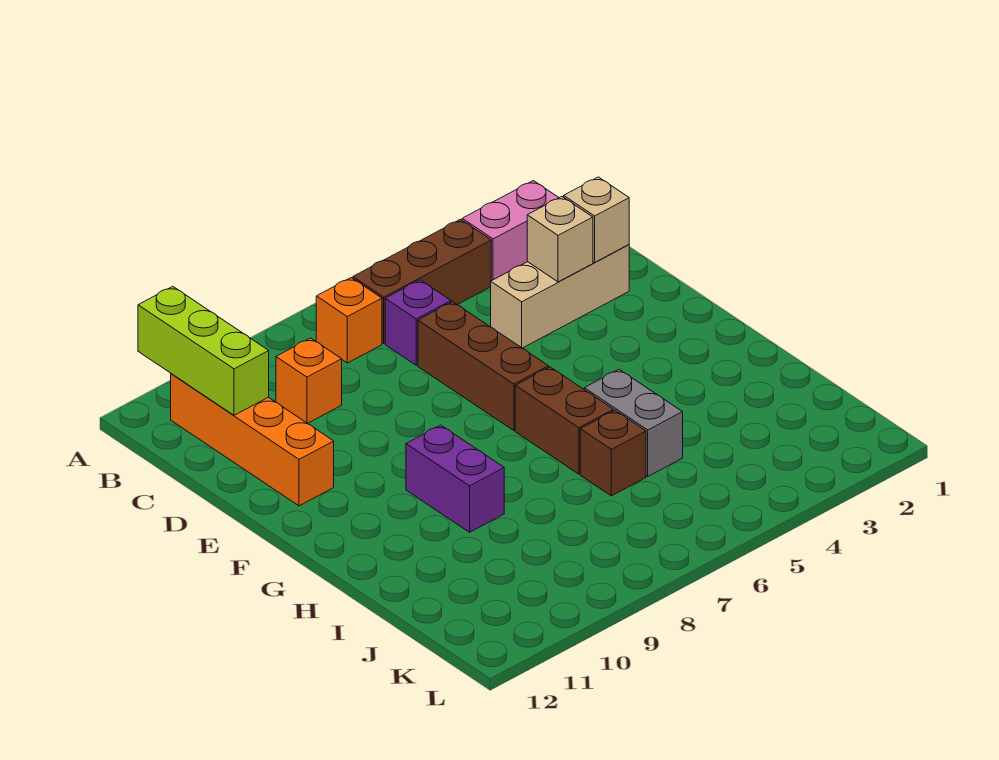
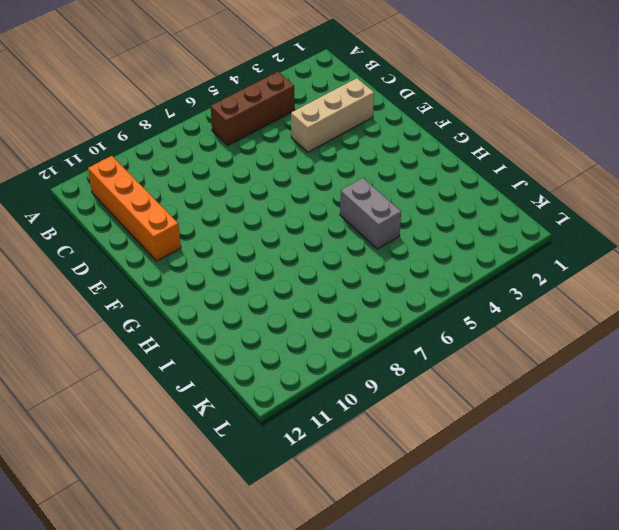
none -> pink 1x2 brick [462,181,559,281]
none -> orange 1x1 brick [316,278,382,363]
none -> purple 1x1 brick [385,280,451,365]

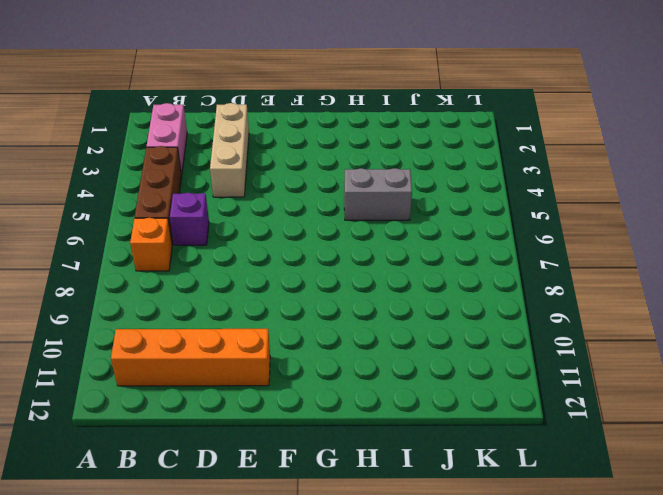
none -> orange 1x1 brick [276,338,342,423]
none -> brown 1x3 brick [418,302,549,431]
none -> brown 1x2 brick [515,367,614,474]

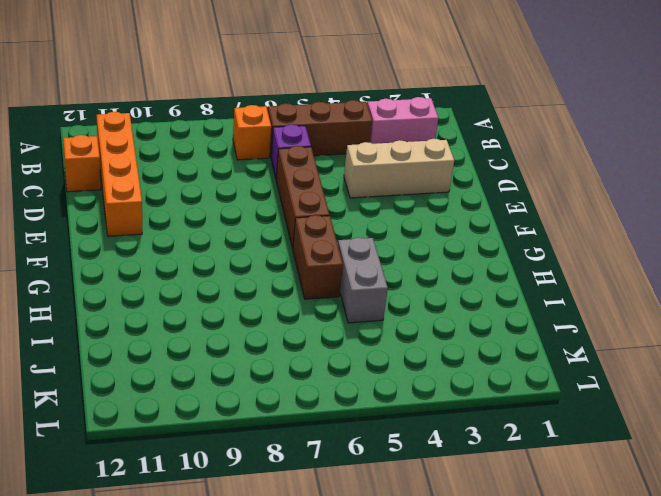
orange 1x1 brick [63,135,101,192] -> orange 1x1 brick moved to [276,338,342,423]
none -> purple 1x2 brick [406,425,504,532]
none -> brown 1x1 brick [580,411,646,496]
none -> lime 1x3 brick [138,286,269,415]

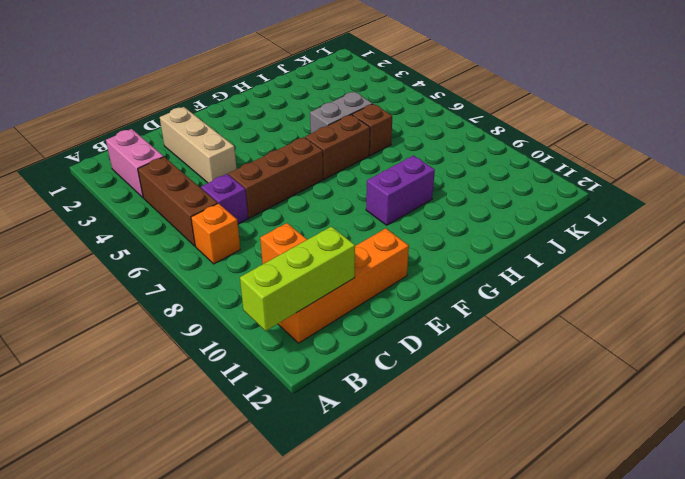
none -> tan 1x1 brick [564,177,629,262]
none -> tan 1x1 brick [527,197,593,282]

